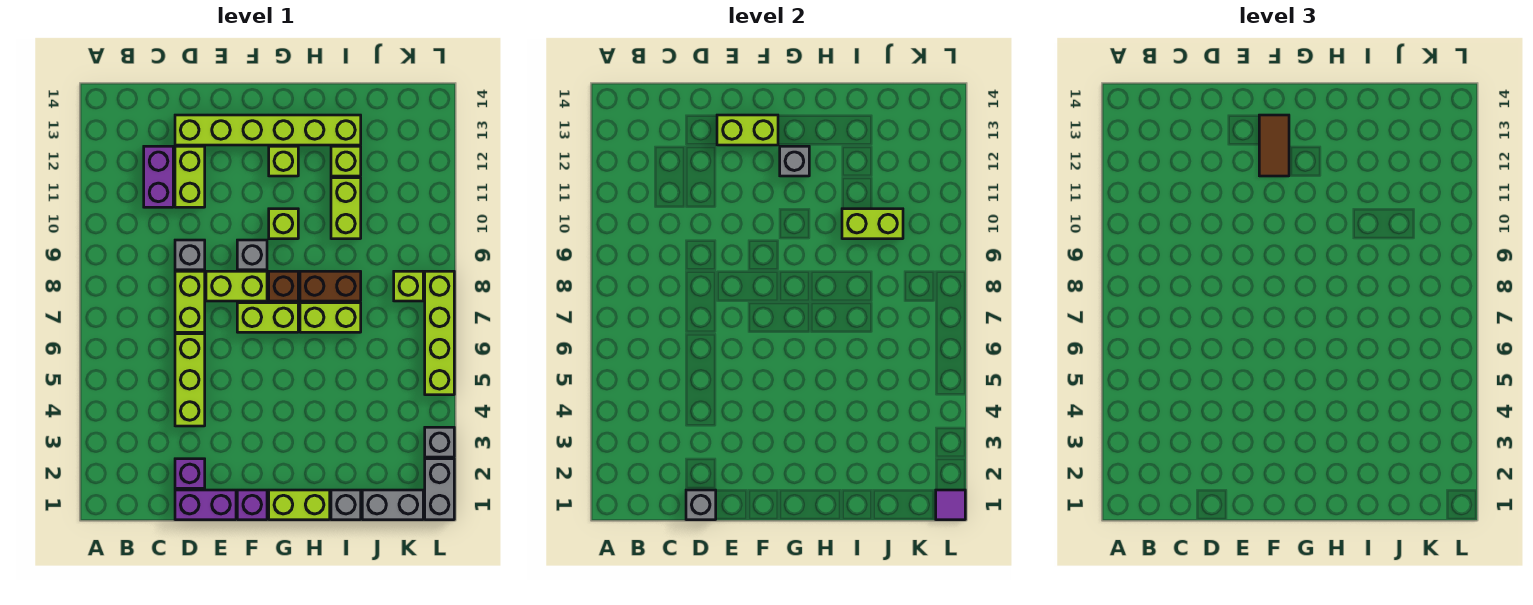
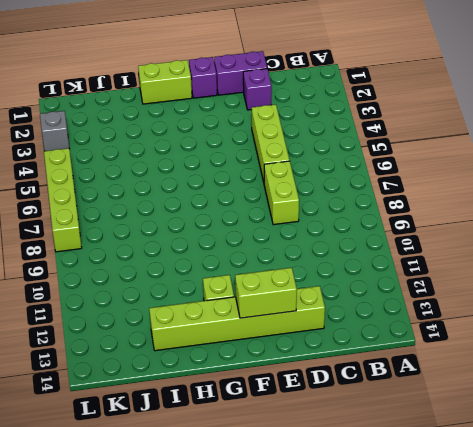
none -> purple 1x2 brick [144,146,173,207]
none -> grey 1x1 brick [175,240,205,270]
none -> lime 1x2 brick [175,146,205,207]
none -> lime 1x2 brick [206,271,267,301]

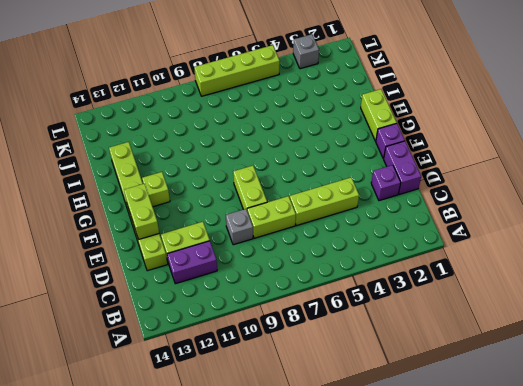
none -> lime 1x2 brick [237,303,298,332]
none -> grey 1x1 brick [237,240,267,270]
none -> brown 1x1 brick [269,271,298,301]
none -> lime 1x1 brick [269,209,298,239]

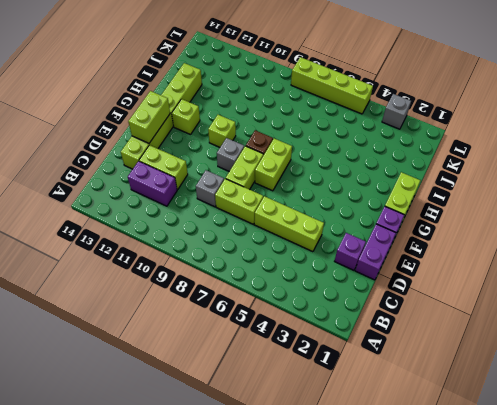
none -> lime 1x2 brick [300,303,361,332]
none -> brown 1x2 brick [300,271,361,301]
none -> grey 1x1 brick [331,490,361,520]
none -> lime 1x2 brick [331,178,361,239]

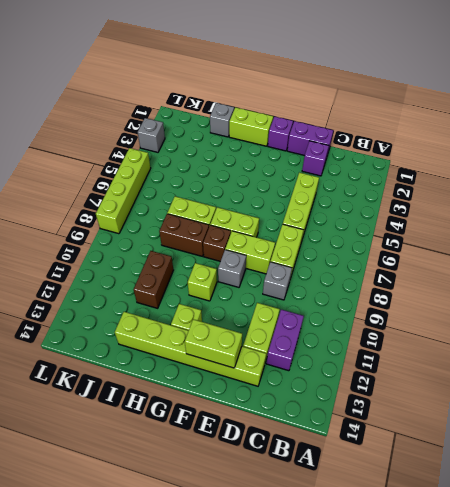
brown 1x2 brick [134,251,173,308] -> lime 1x2 brick [331,178,361,239]
none -> lime 1x1 brick [331,146,361,176]
none -> grey 1x2 brick [362,490,423,520]
none -> lime 1x1 brick [394,271,423,301]
none -> grey 1x2 brick [425,459,454,520]

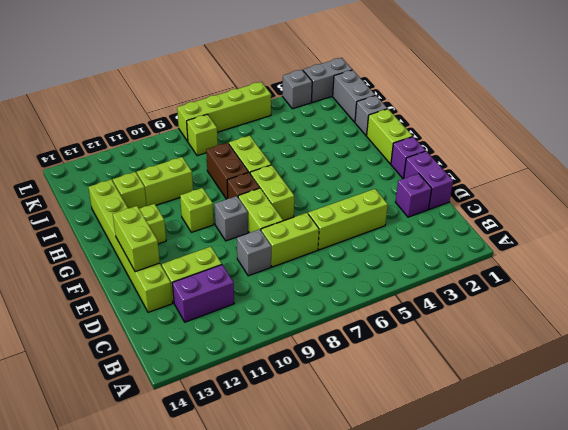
none -> grey 1x1 brick [686,490,716,520]
none -> grey 1x1 brick [780,146,809,176]
none -> lime 1x2 brick [842,209,903,239]
none -> purple 1x1 tile [936,490,965,520]

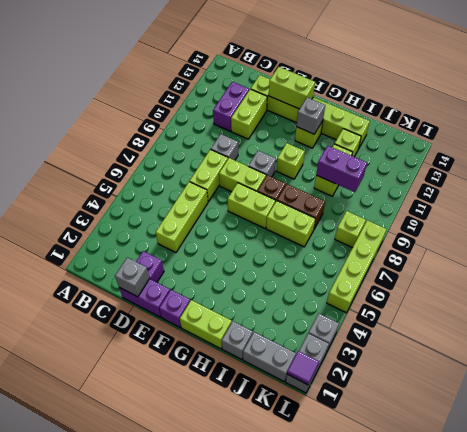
purple 1x2 brick [316,146,367,192] -> lime 1x2 brick [842,209,903,239]
none -> brown 1x2 tile [1259,115,1289,176]

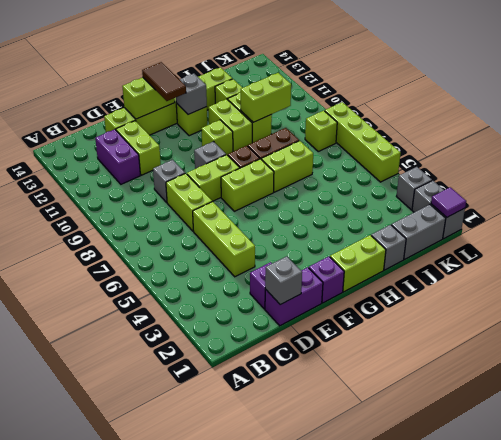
lime 1x2 brick [208,99,252,152] -> none

